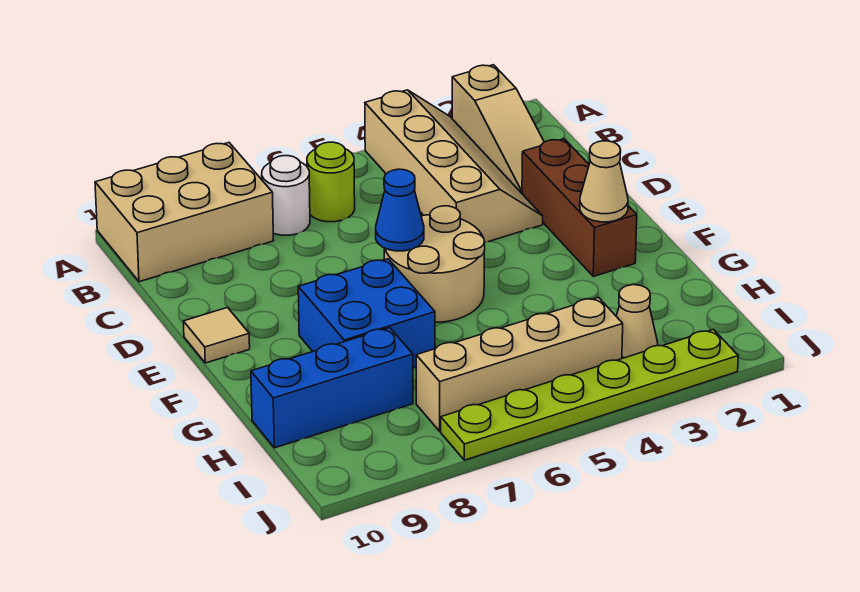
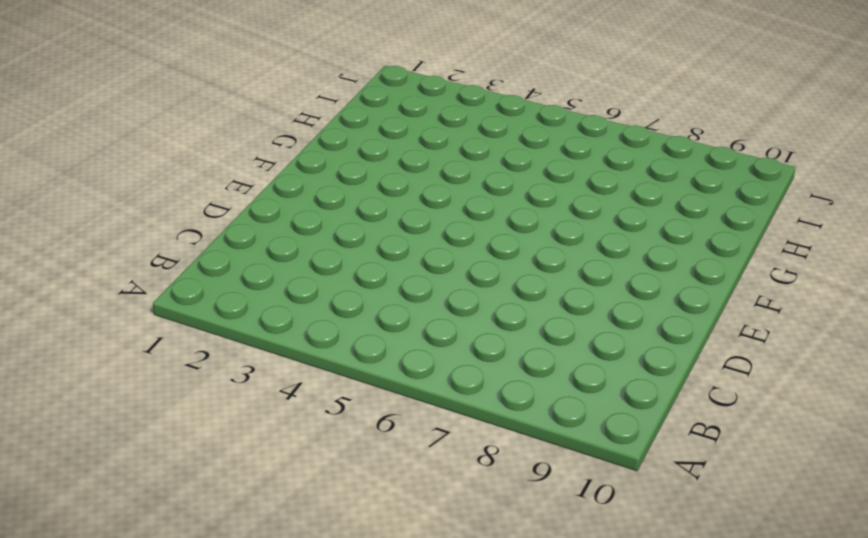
none -> tan 1x3 slope [452,65,544,193]
none -> tan 2x4 slope [365,90,543,242]
none -> tan 2x3 brick [95,143,274,282]

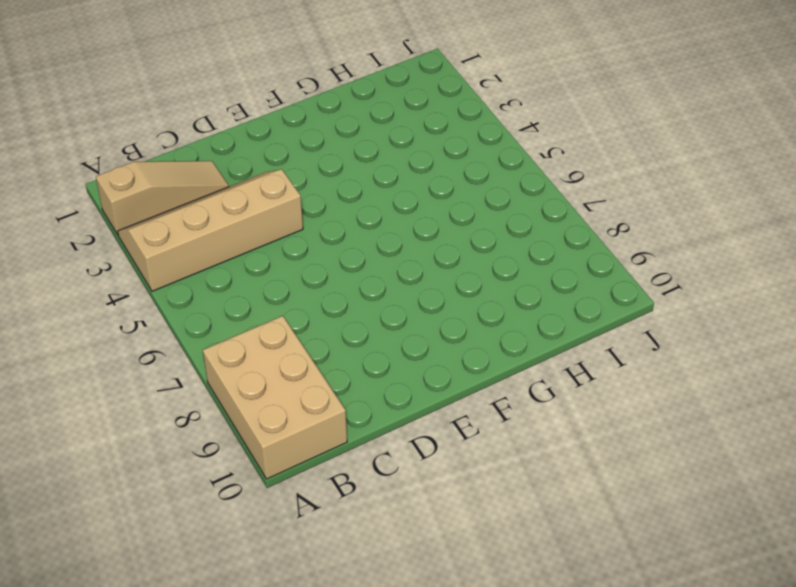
none -> lime 1x1 round brick [307,142,355,222]
none -> white 1x1 round brick [262,156,310,235]
none -> brown 1x3 brick [522,139,637,276]

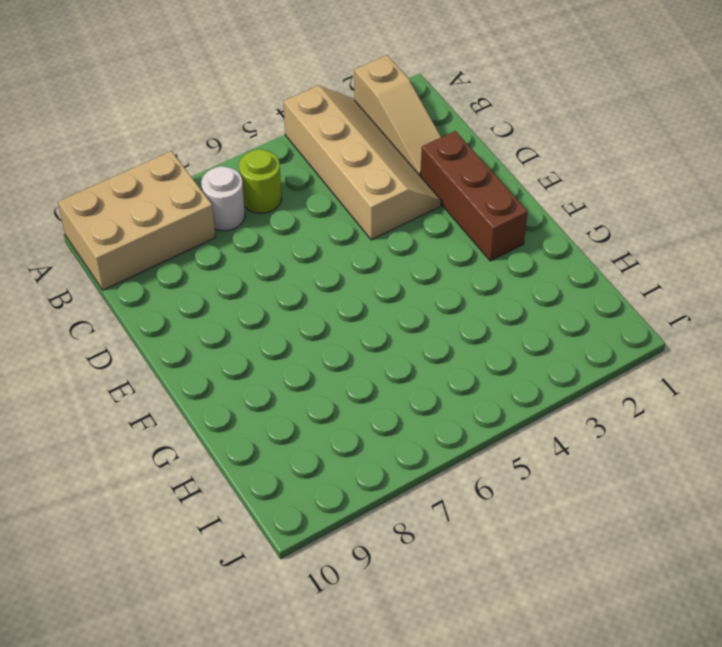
none -> tan 2x2 round brick [384,206,485,323]
none -> tan 1x1 tile [183,308,250,363]
none -> blue 2x2 brick [298,259,435,368]

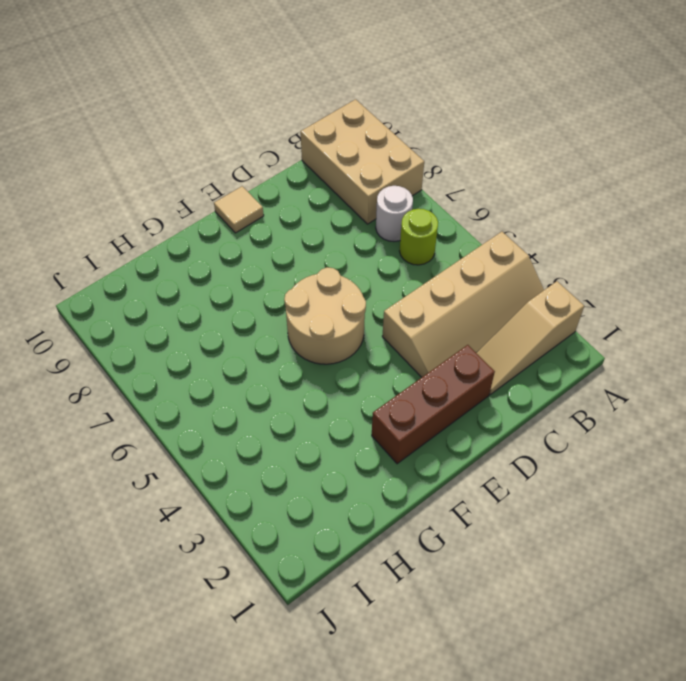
none -> blue 2x2 brick [298,259,435,368]
none -> blue 1x3 brick [251,328,413,448]
none -> tan 1x1 cone [616,285,658,358]

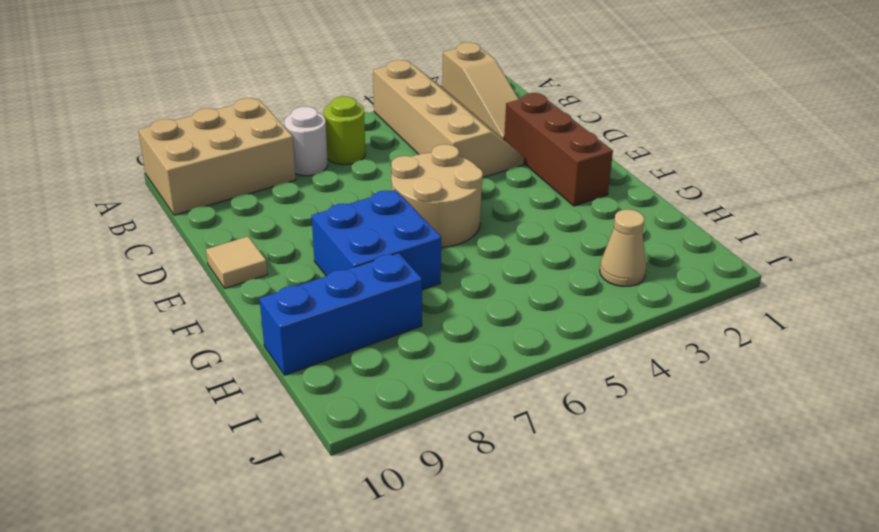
none -> tan 1x4 brick [416,297,623,431]
none -> lime 1x6 plate [441,329,738,460]
none -> blue 1x1 cone [376,169,424,251]

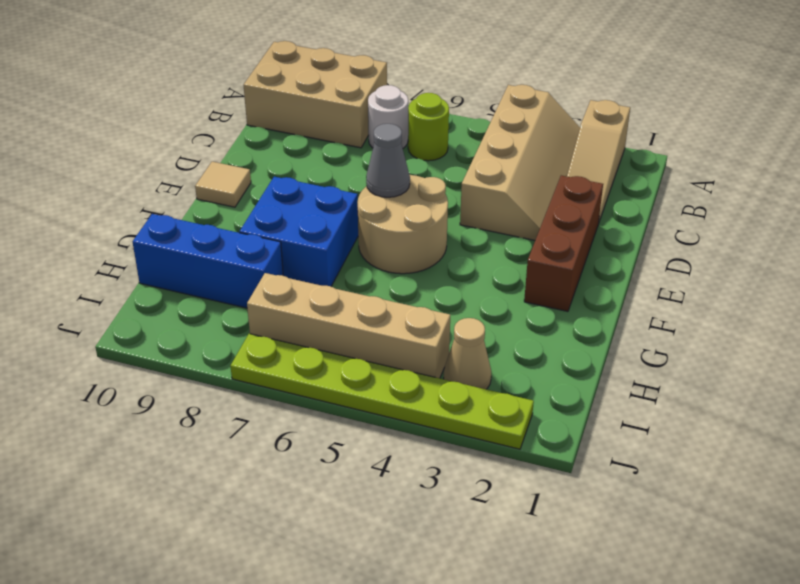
grey 1x1 cone [366,124,410,197] -> blue 1x1 cone [376,169,424,251]
none -> tan 1x1 cone [580,141,628,222]

